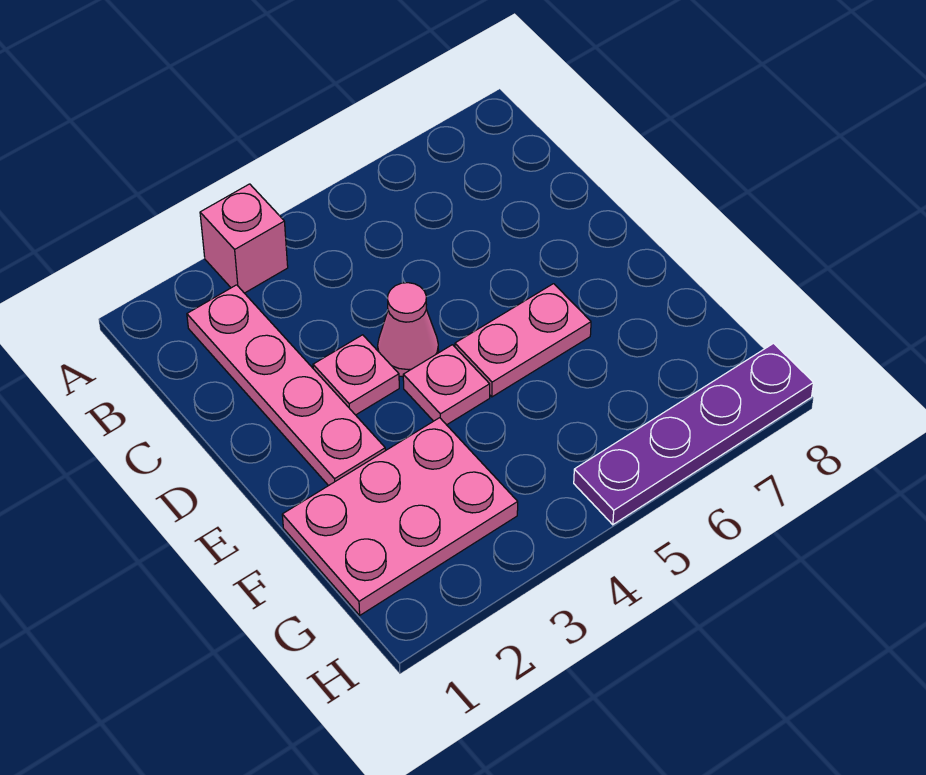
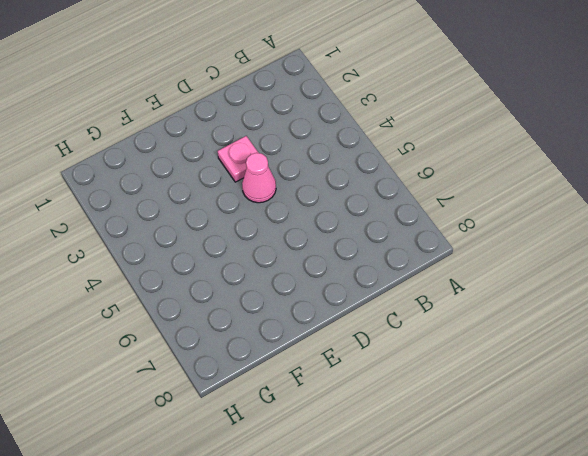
none -> pink 1x1 brick [200,184,288,293]
none -> pink 1x4 plate [187,285,385,486]

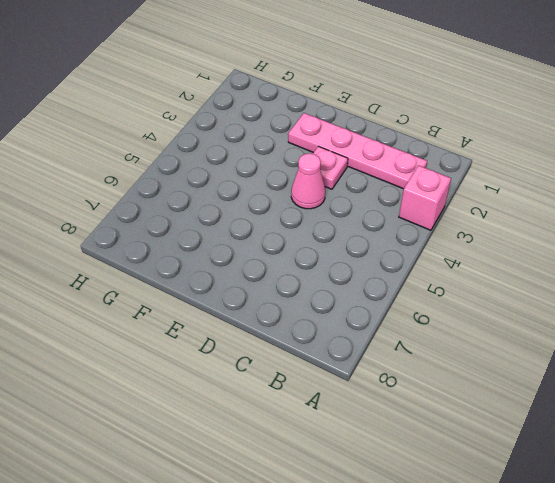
none -> pink 1x1 plate [403,345,490,425]
none -> pink 1x2 plate [455,284,591,397]

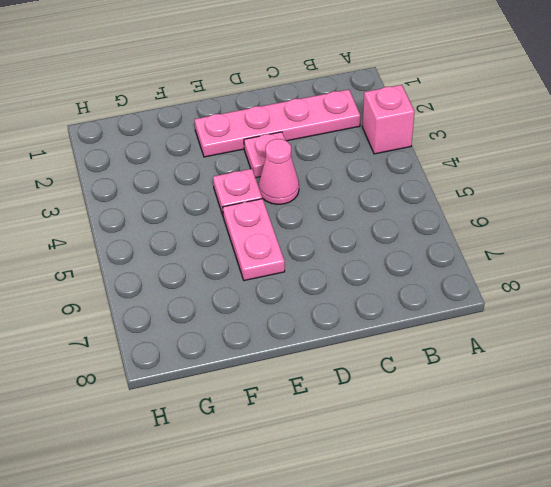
none -> pink 2x3 plate [282,418,518,615]
none -> purple 1x4 plate [574,343,813,525]

